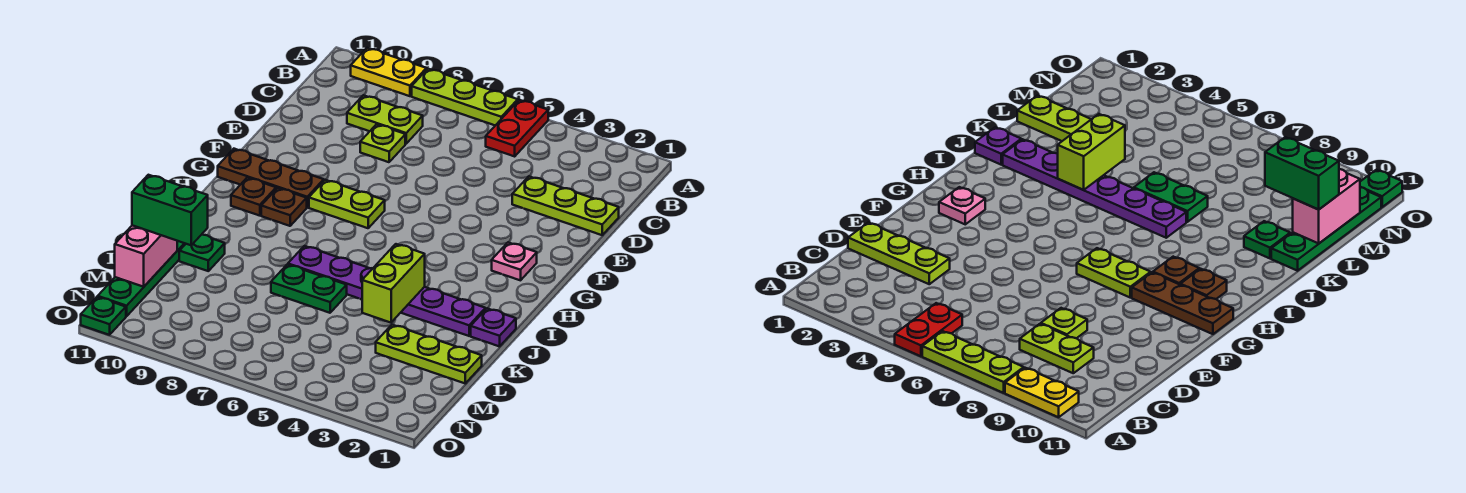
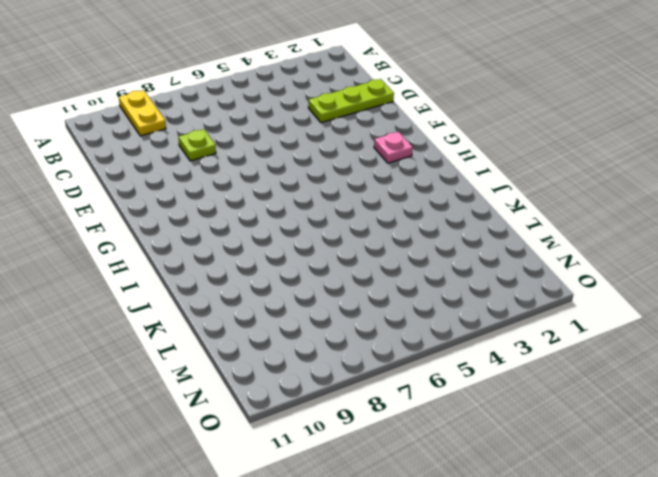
yellow 1x2 plate [119,90,166,136] -> yellow 1x2 plate turned to [351,48,426,96]
none -> red 1x2 plate [486,100,548,156]
none -> lime 1x3 plate [412,69,518,125]
none -> lime 1x2 plate [347,95,423,144]

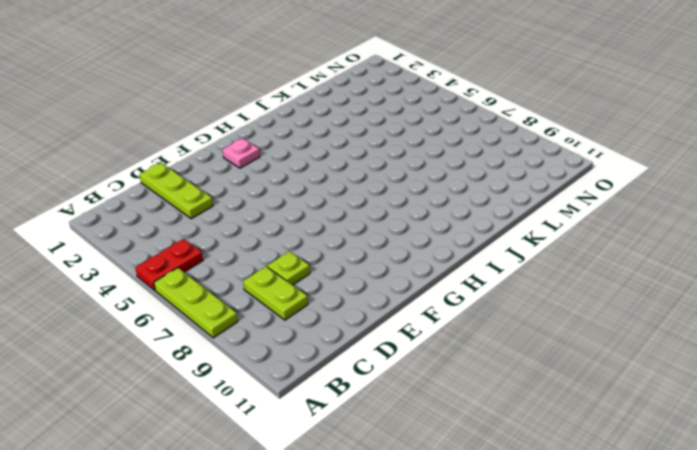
none -> yellow 1x2 plate [351,48,426,96]
none -> lime 1x2 plate [309,180,385,228]
none -> brown 1x3 plate [218,149,324,207]

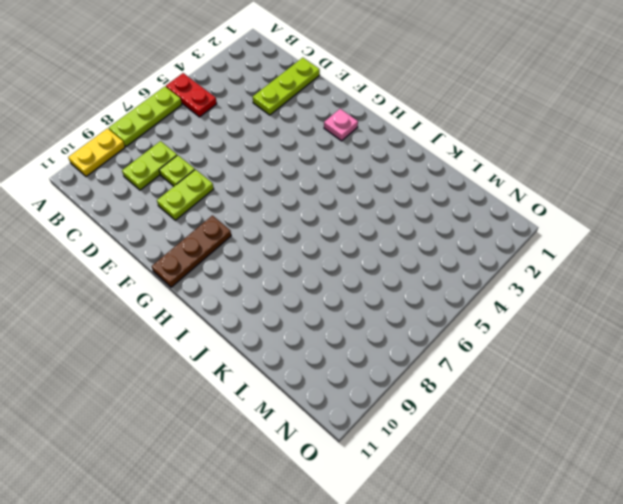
lime 1x2 plate [157,170,214,220] -> lime 1x2 plate moved to [309,180,385,228]
none -> brown 1x1 plate [261,188,307,226]
none -> brown 1x1 plate [231,178,276,216]
none -> purple 1x1 plate [471,308,516,346]

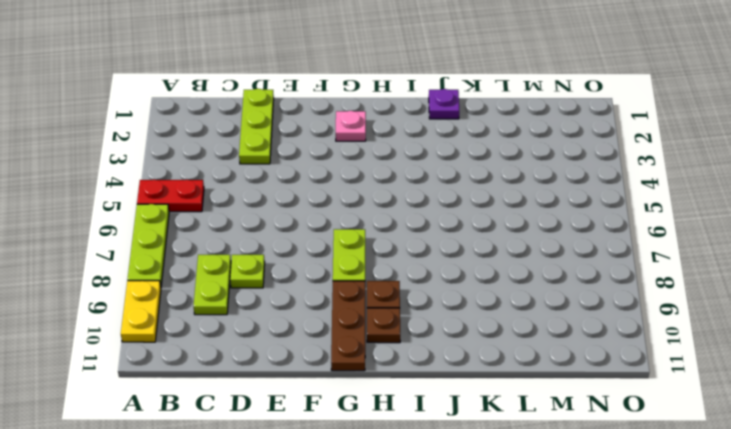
none -> purple 1x6 plate [288,246,485,336]
none -> green 1x2 plate [271,264,347,313]
none -> green 1x1 plate [179,235,225,271]

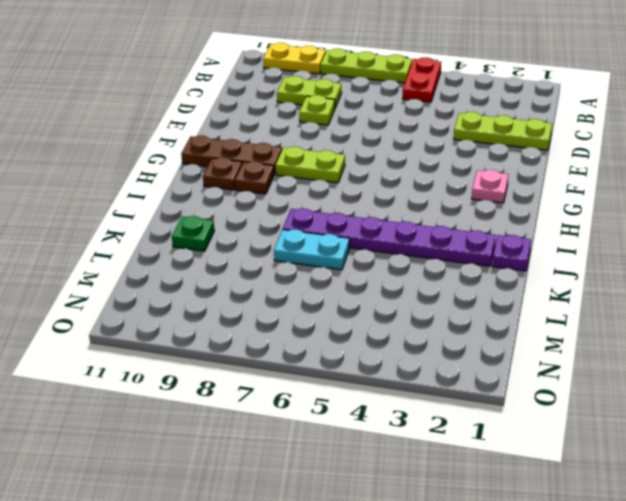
cyan 1x2 plate [274,229,349,270] -> green 1x2 plate [271,264,347,313]
none -> green 1x4 plate [98,241,185,316]
none -> lime 1x3 plate [376,325,482,383]
none -> green 1x1 plate [81,297,126,335]

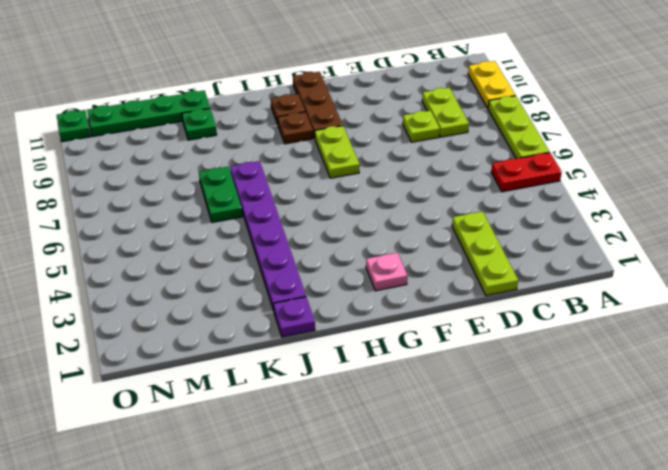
none -> lime 1x3 plate [376,325,482,383]
none -> lime 1x2 brick [362,244,425,323]
none -> pink 1x2 brick [115,225,177,287]

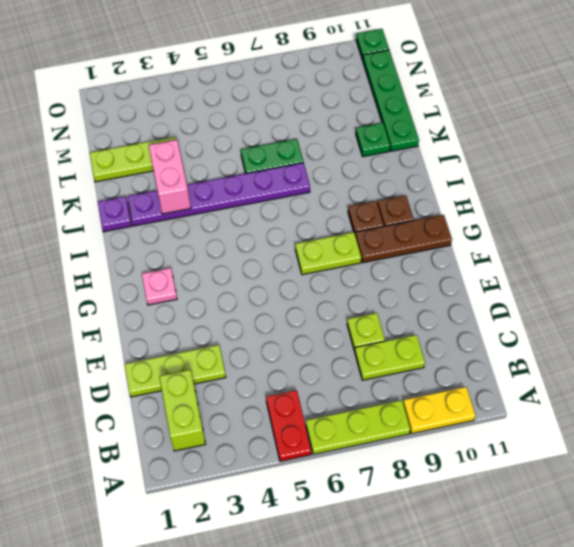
lime 1x2 brick [159,370,205,451] -> lime 1x2 brick moved to [362,244,425,323]
pink 1x2 brick [149,140,191,214] -> pink 1x2 brick moved to [115,225,177,287]
none -> green 1x2 brick [132,175,208,245]

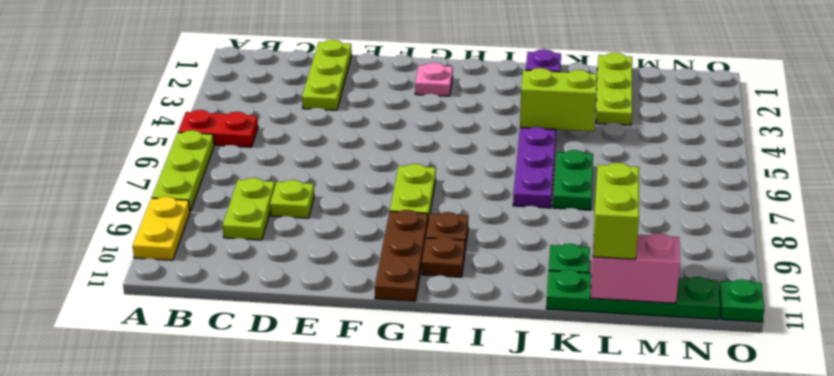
lime 1x2 brick [593,163,639,259] -> green 1x2 brick [132,175,208,245]

